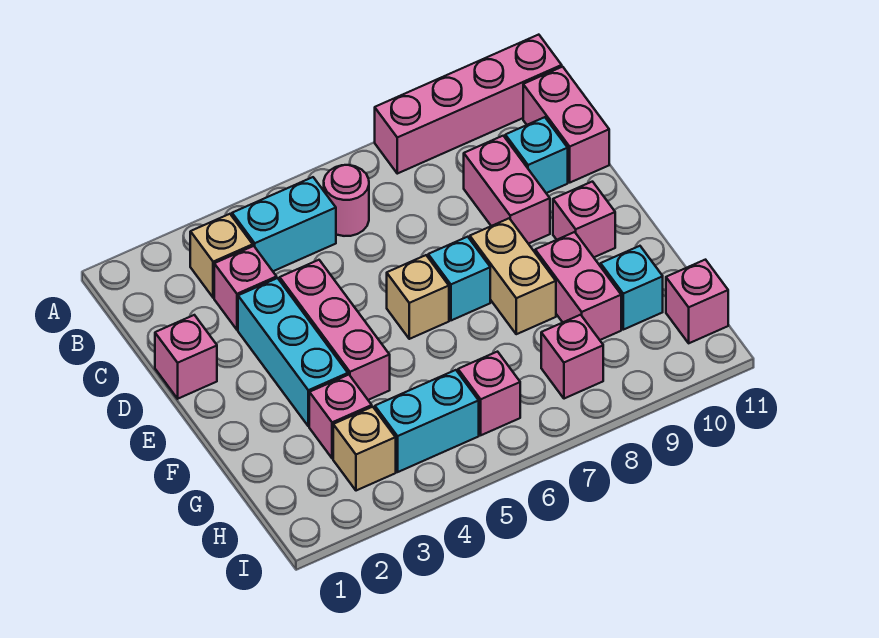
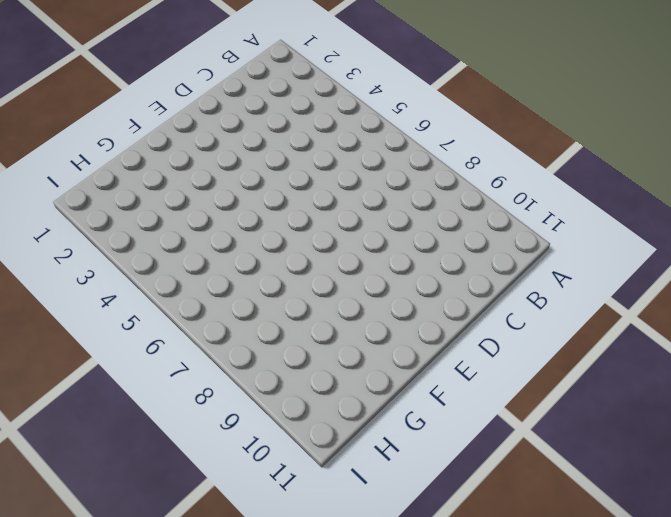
none -> pink 1x4 brick [375,35,562,174]
none -> tan 1x1 brick [190,214,253,298]
none -> cyan 1x2 brick [232,177,336,271]

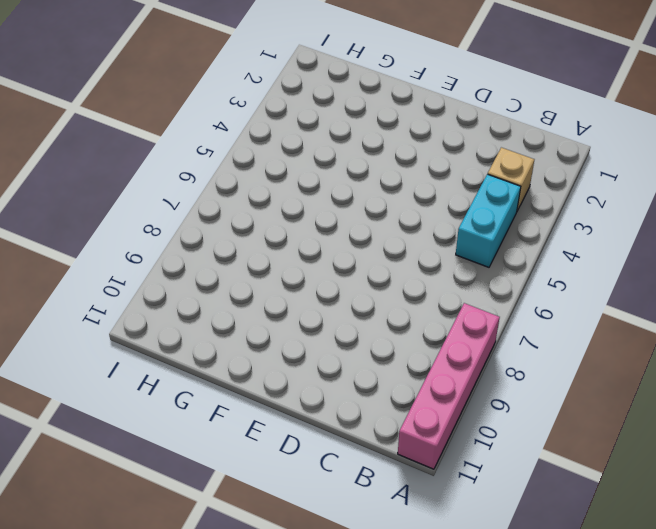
none -> pink 1x1 round brick [324,165,369,236]
none -> pink 1x2 brick [523,67,609,182]
none -> pink 1x1 brick [214,246,277,330]

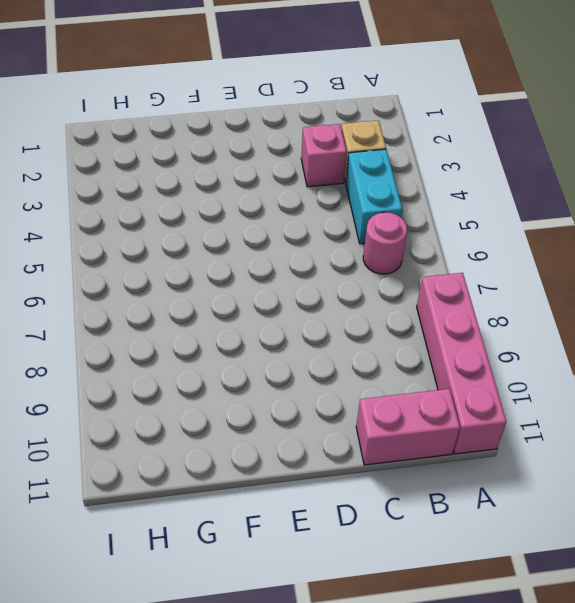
none -> pink 1x2 brick [464,136,550,244]
none -> cyan 1x1 brick [505,117,568,193]
none -> pink 1x1 brick [155,315,217,399]

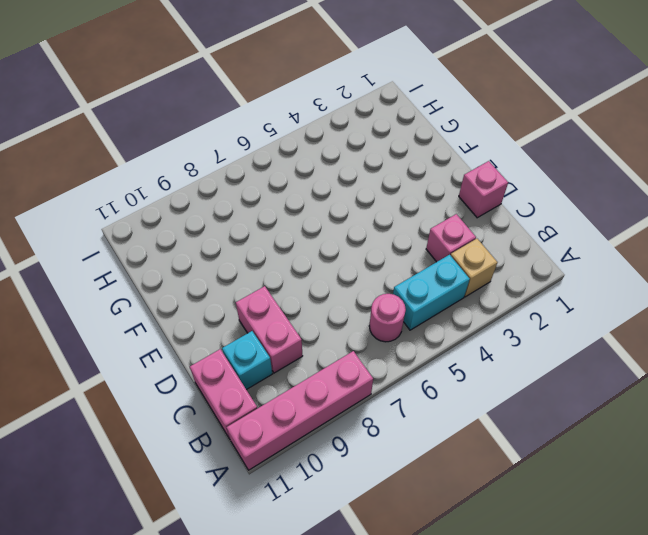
none -> cyan 1x3 brick [238,278,348,426]
none -> pink 1x3 brick [280,260,390,400]
none -> tan 1x1 brick [387,255,449,339]

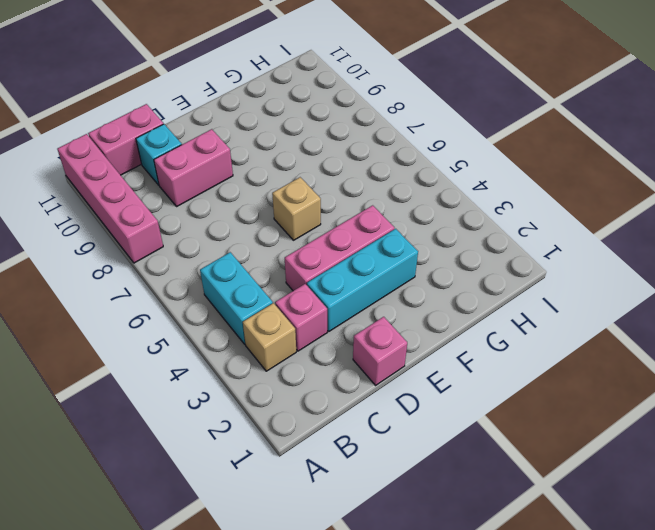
none -> pink 1x1 round brick [324,165,369,236]
none -> cyan 1x1 brick [428,237,490,320]
none -> tan 1x2 brick [470,218,556,334]

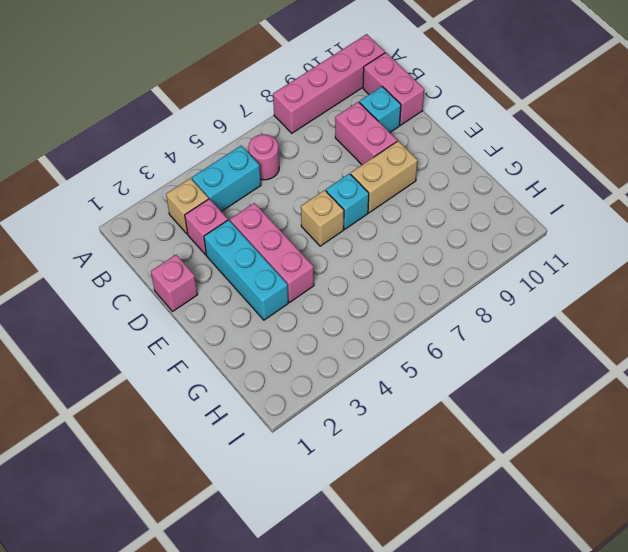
tan 1x2 brick [351,141,418,213] -> tan 1x2 brick turned to [470,218,556,334]
none -> pink 1x1 brick [553,182,615,257]
none -> pink 1x2 brick [535,232,621,340]
none -> pink 1x1 brick [309,375,372,458]

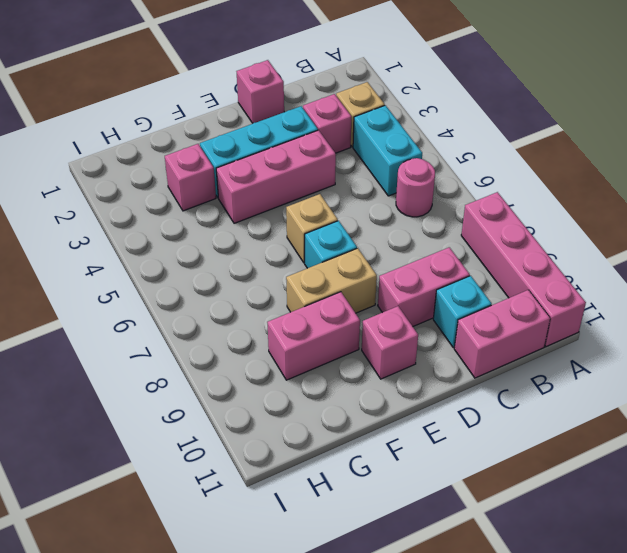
none -> cyan 1x1 brick [601,246,663,330]
none -> tan 1x1 brick [333,407,396,491]
none -> cyan 1x2 brick [375,370,479,472]

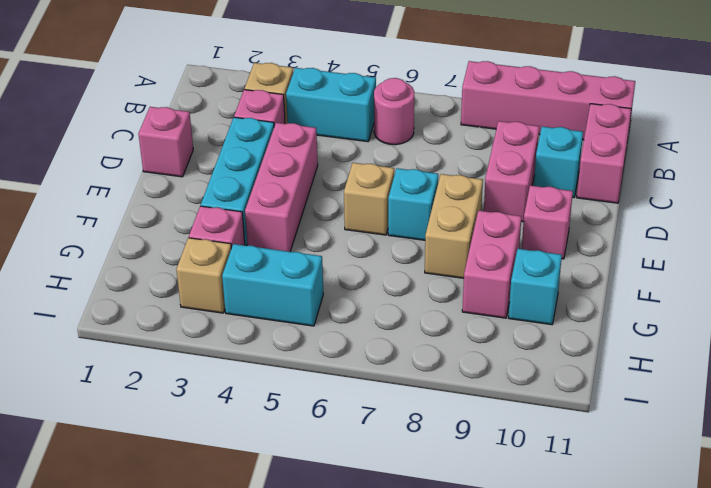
none -> pink 1x1 brick [458,352,520,435]
none -> pink 1x1 brick [541,315,603,399]
none -> pink 1x1 brick [666,260,728,343]

